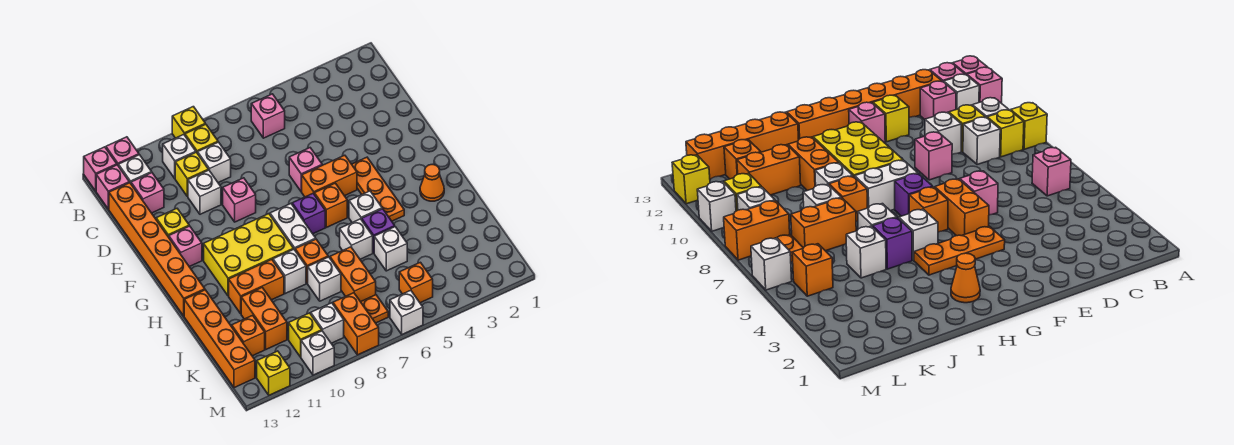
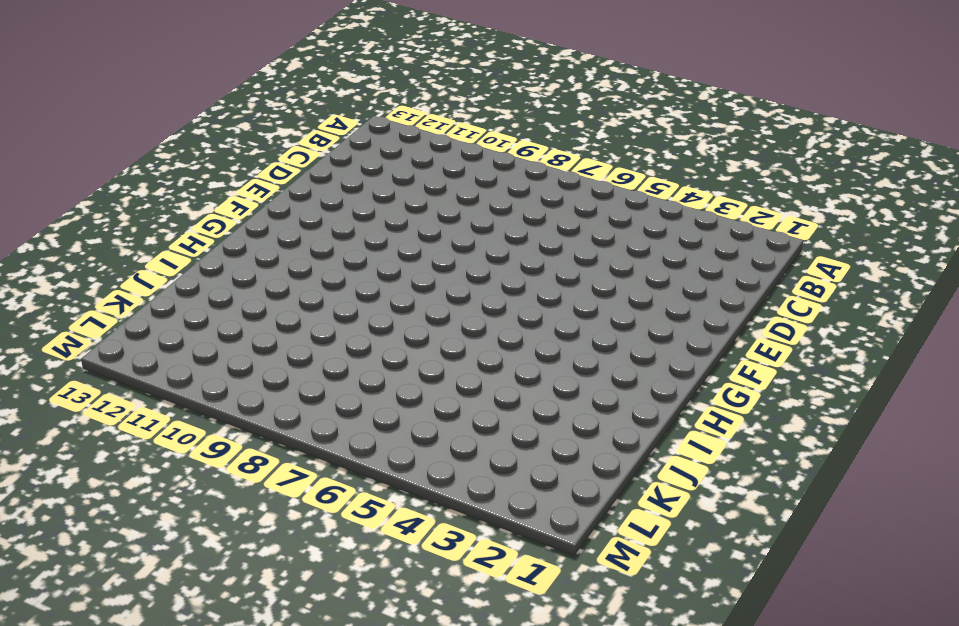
none -> yellow 1x1 brick [172,107,205,138]
none -> pink 1x1 brick [106,137,139,165]
none -> pink 1x1 brick [84,147,117,191]
none -> pink 1x1 brick [251,94,285,138]

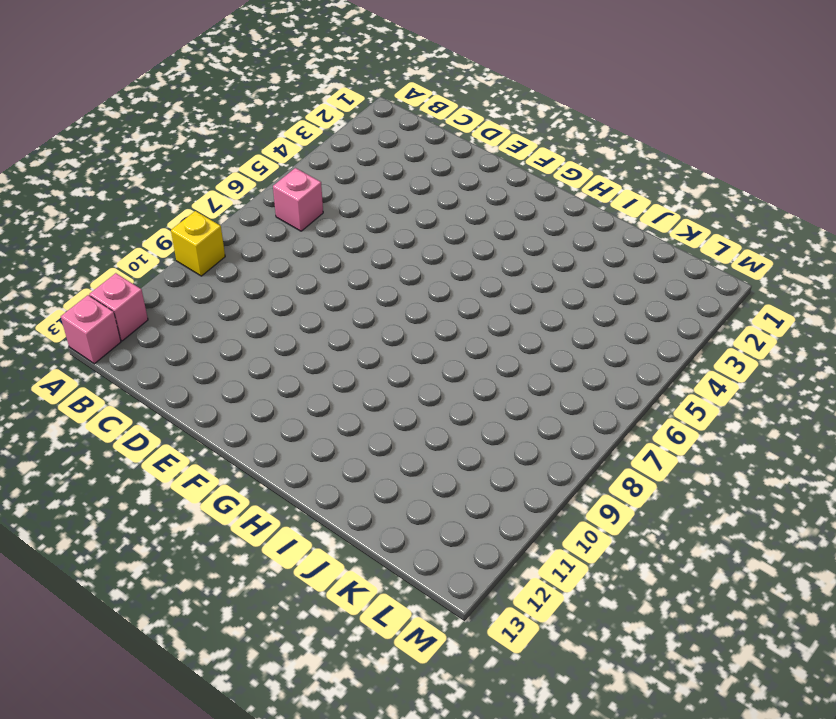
none -> yellow 1x1 brick [185,124,218,153]
none -> white 1x1 brick [163,135,196,178]
none -> white 1x1 brick [118,155,152,183]
none -> pink 1x1 brick [96,165,129,209]

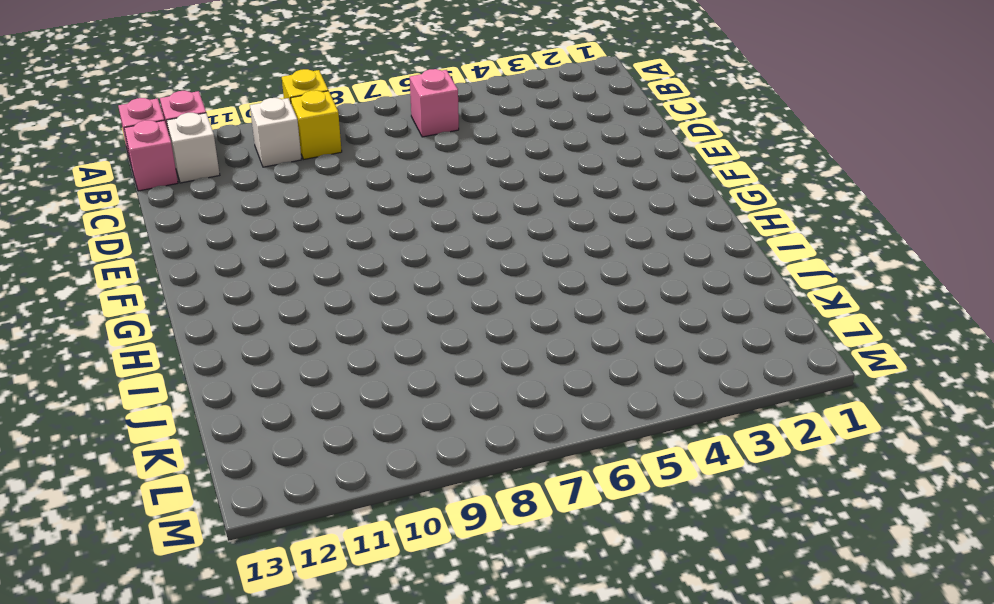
none -> white 1x1 brick [198,142,231,183]
none -> yellow 1x1 brick [175,152,208,197]
none -> pink 1x1 brick [131,173,164,213]
none -> orange 1x6 brick [109,183,205,316]

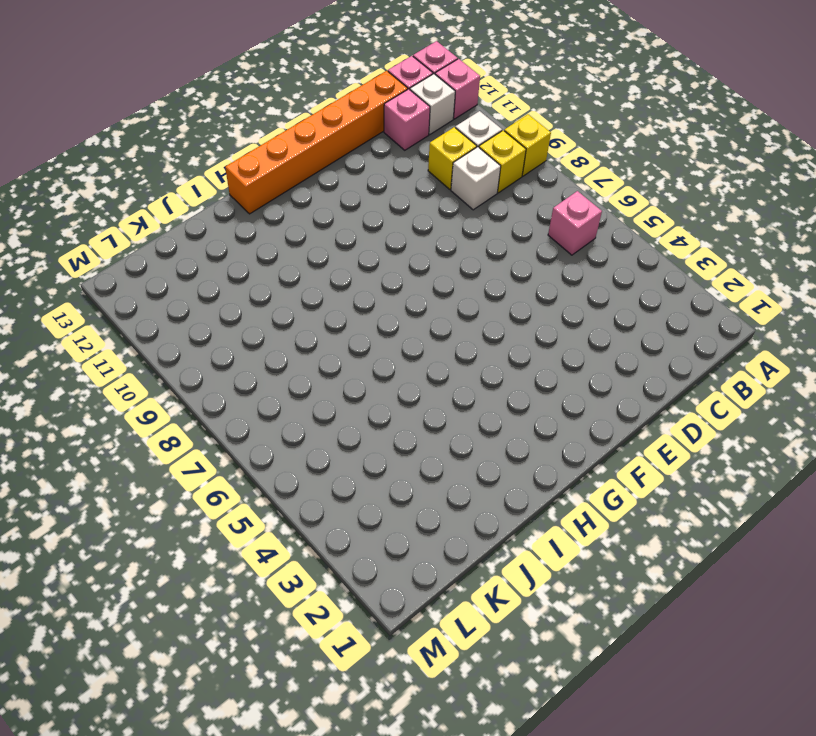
none -> white 1x1 brick [188,170,221,214]
none -> pink 1x1 brick [289,148,322,191]
none -> pink 1x1 brick [223,178,256,222]
none -> yellow 1x1 brick [156,209,189,237]

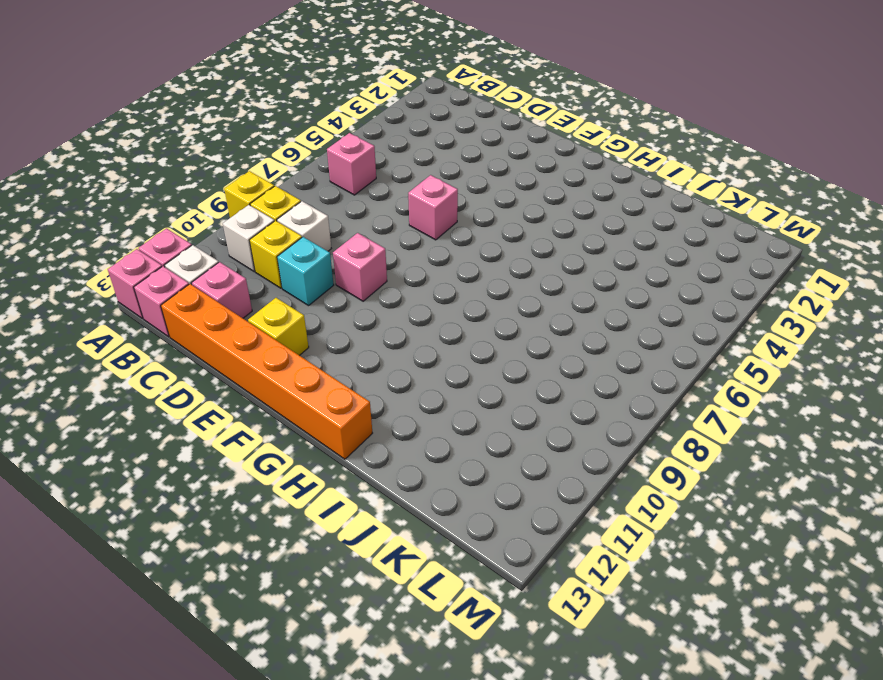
cyan 1x1 brick [277,237,334,306] -> white 1x1 brick [188,170,221,214]
none -> orange 1x3 plate [352,157,404,221]
none -> orange 1x2 brick [301,155,357,197]
none -> pink 1x1 brick [169,226,202,267]
none -> orange 1x1 brick [314,183,347,227]

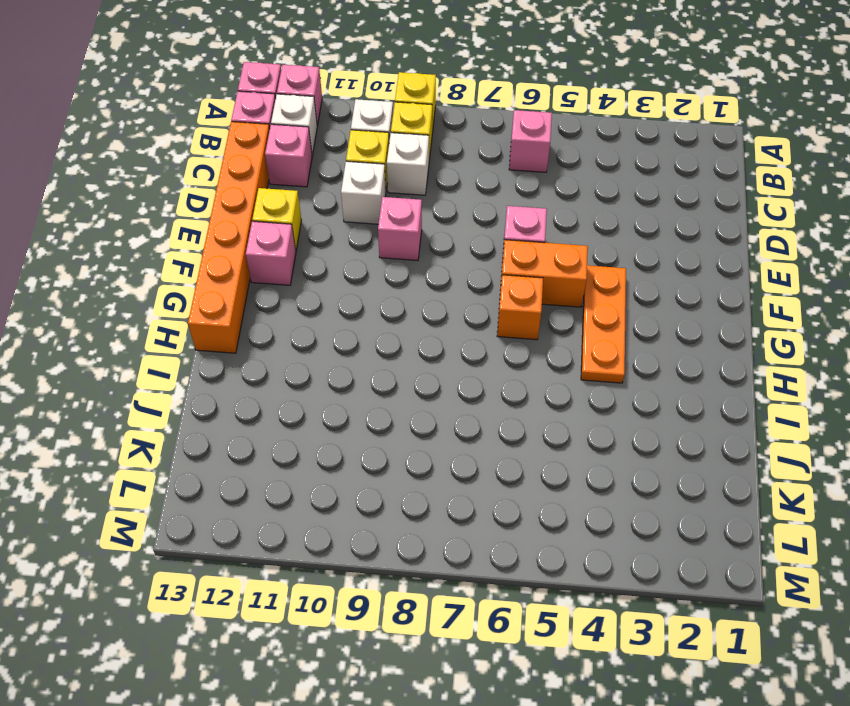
none -> purple 1x1 brick [292,193,325,234]
none -> white 1x2 brick [270,204,316,250]
none -> yellow 2x3 brick [204,214,294,296]
none -> orange 1x1 cone [420,164,444,201]

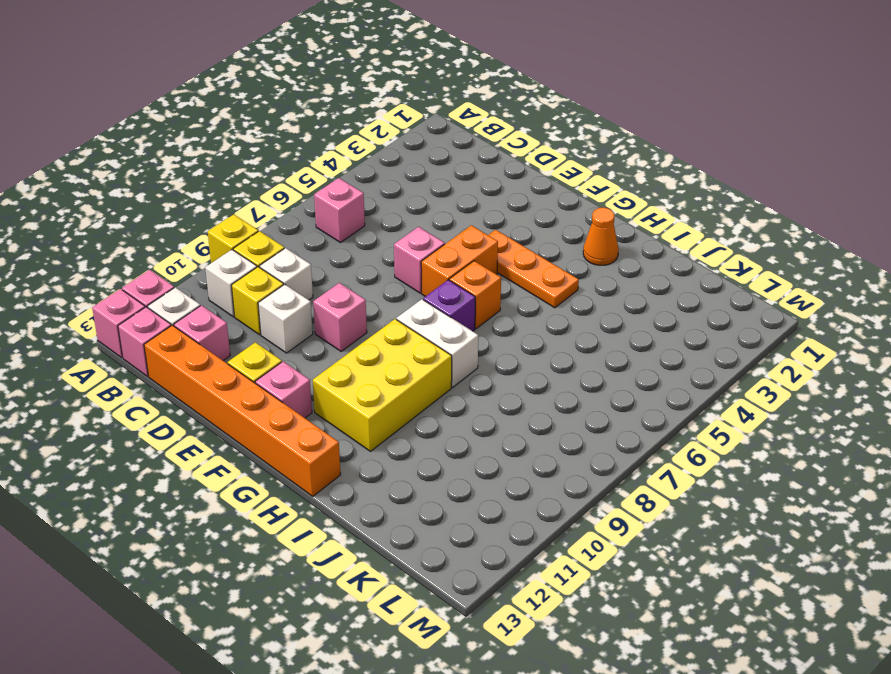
none -> white 1x1 brick [349,191,382,223]
none -> purple 1x1 brick [362,209,395,253]
none -> white 1x1 brick [340,219,373,259]
none -> orange 1x1 brick [295,239,328,283]

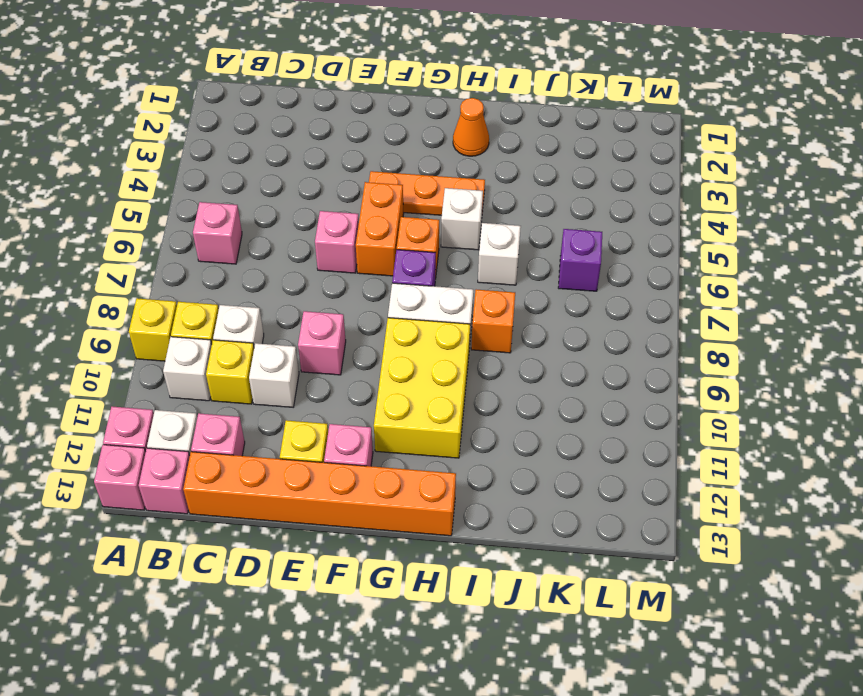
purple 1x1 brick [558,229,602,291] -> purple 1x1 brick moved to [362,209,395,253]
none -> white 1x1 brick [273,249,306,294]
none -> orange 1x2 brick [229,260,284,314]
none -> orange 1x4 brick [184,290,255,388]
none -> white 1x1 brick [374,227,407,271]

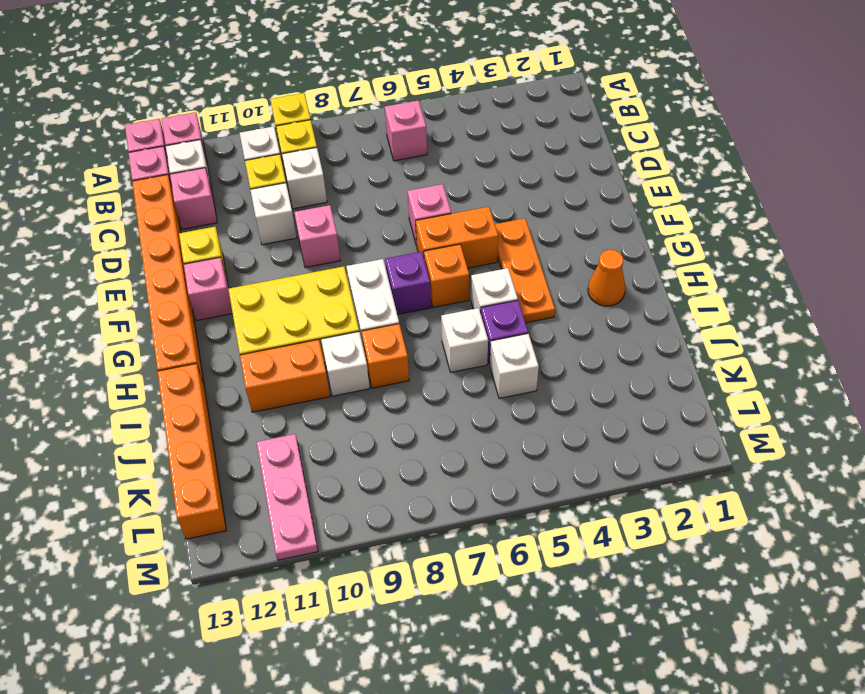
pink 1x3 plate [256,434,318,560] -> orange 1x2 brick [241,288,287,349]
none -> orange 1x2 brick [330,247,376,302]
none -> white 1x1 brick [308,257,341,301]
none -> orange 1x1 brick [232,315,265,356]
none -> orange 1x1 brick [399,262,433,303]

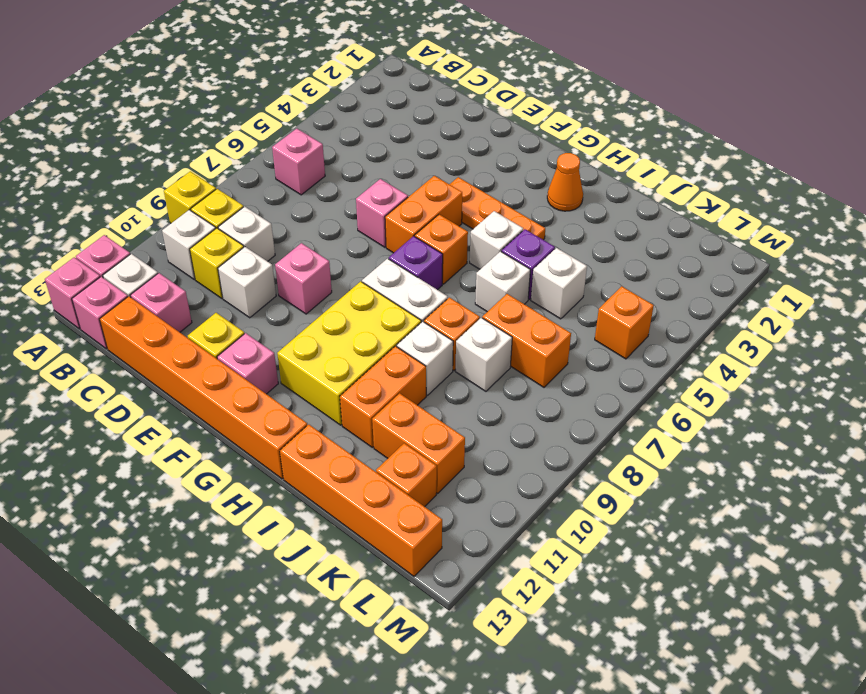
none -> orange 1x1 plate [361,295,388,323]
none -> orange 1x2 brick [333,293,379,355]
none -> white 1x1 brick [311,303,344,343]
none -> yellow 1x1 brick [289,313,322,357]

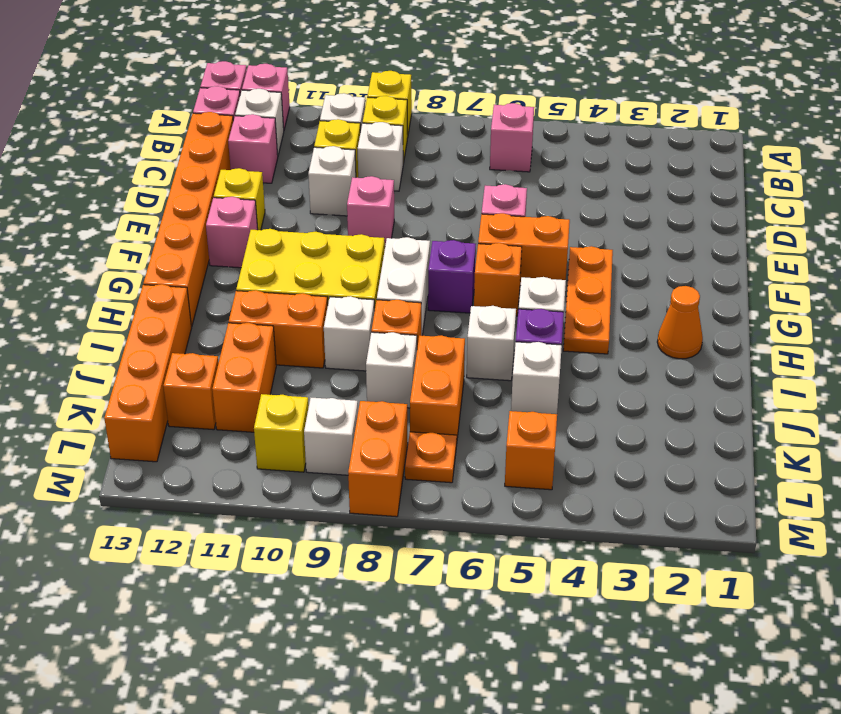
none -> white 1x1 brick [390,290,423,334]
none -> white 1x1 brick [301,331,334,375]
none -> yellow 1x1 brick [257,351,290,395]

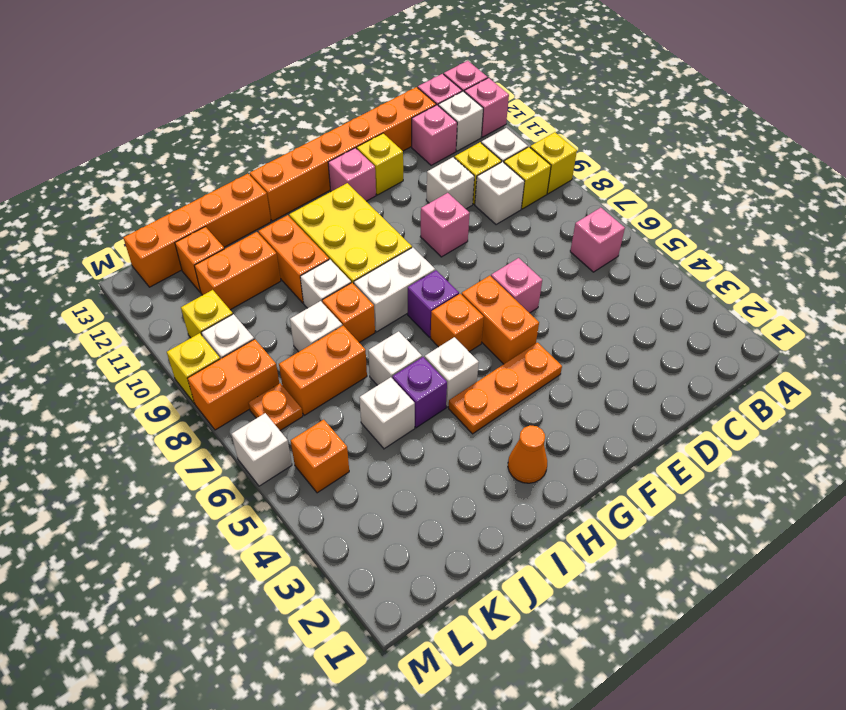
yellow 1x1 brick [167,333,220,403] -> yellow 1x1 brick moved to [257,351,290,395]
none -> white 1x1 brick [301,331,334,375]

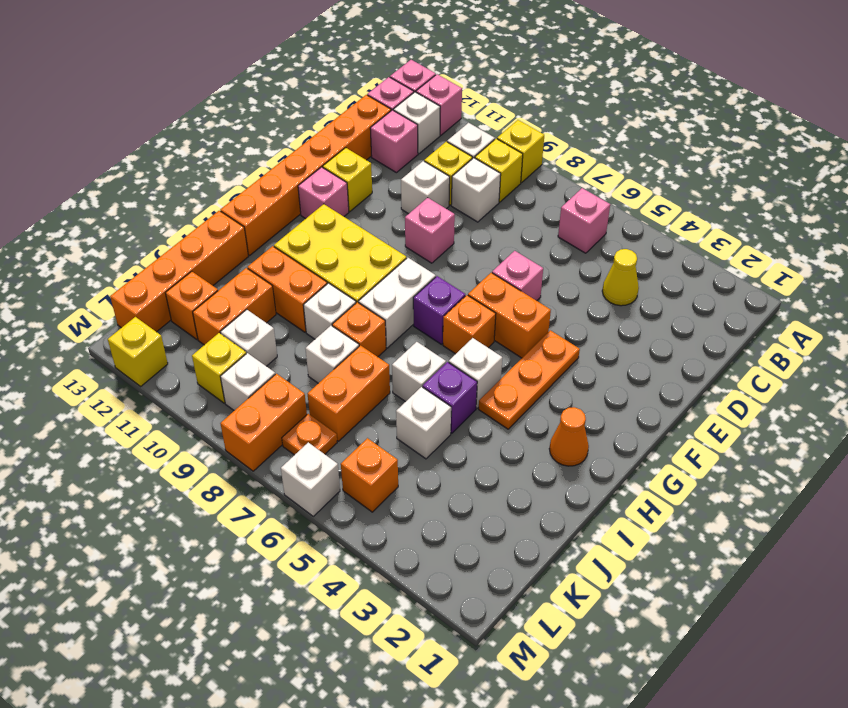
yellow 1x1 cone [602,249,639,306] -> none
white 1x1 brick [220,310,277,366] -> white 1x1 brick moved to [301,331,334,375]

